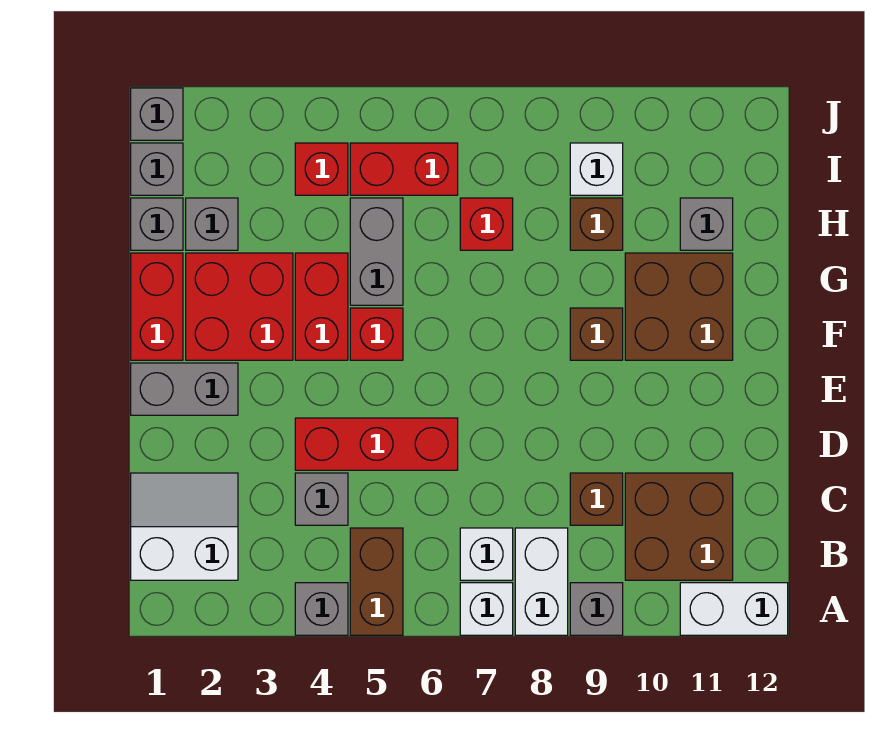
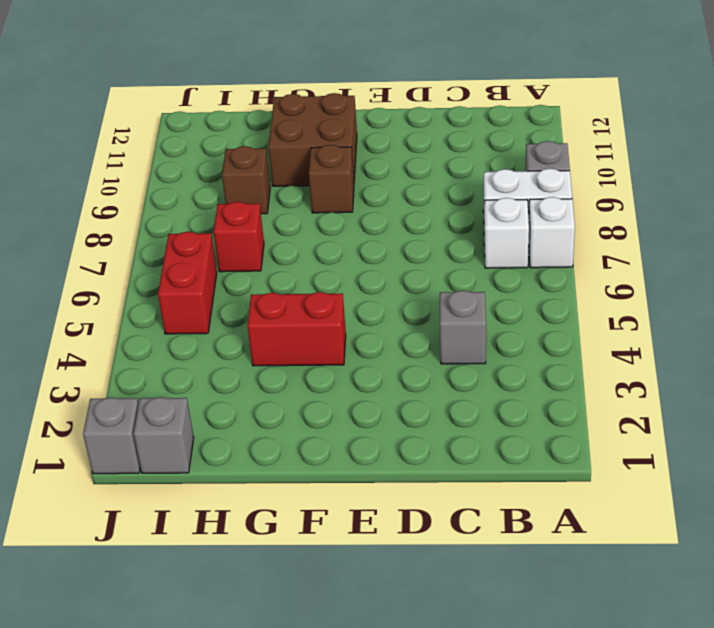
none -> grey 1x1 brick [295,583,348,635]
none -> brown 1x2 brick [350,528,403,635]
none -> white 1x2 brick [680,583,788,635]
none -> white 2x2 slope [131,473,238,580]

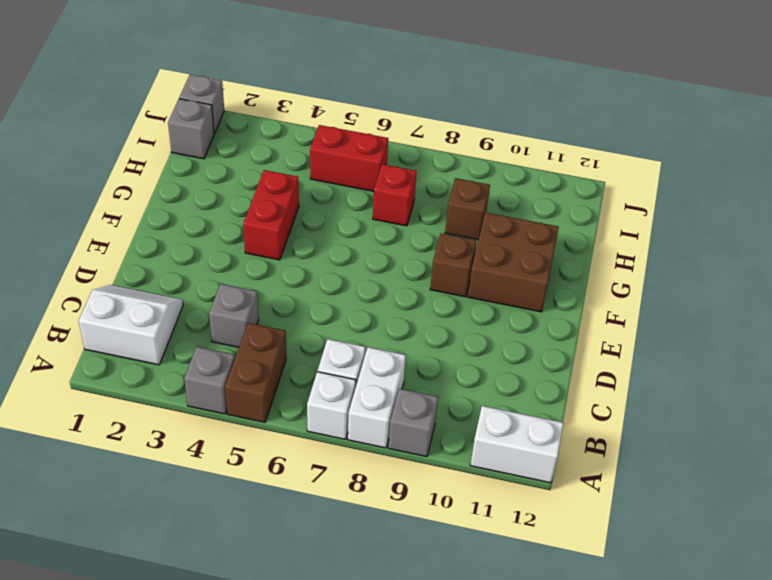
none -> brown 2x2 brick [625,473,733,580]
none -> brown 1x1 brick [570,473,623,525]
none -> red 1x3 brick [295,418,458,470]
none -> grey 1x2 brick [131,363,238,415]

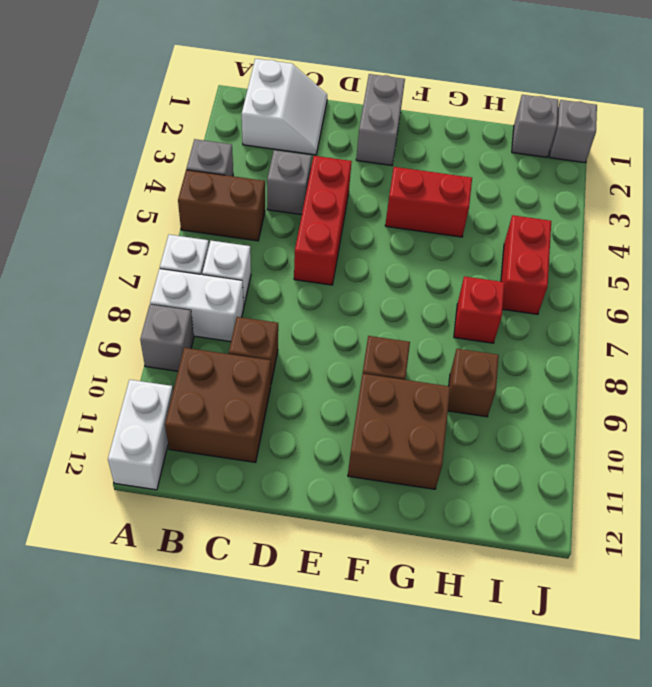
none -> red 1x2 brick [131,253,183,360]
none -> red 2x2 brick [186,253,293,360]
none -> red 1x1 brick [350,308,403,360]
none -> grey 1x2 brick [350,198,403,305]

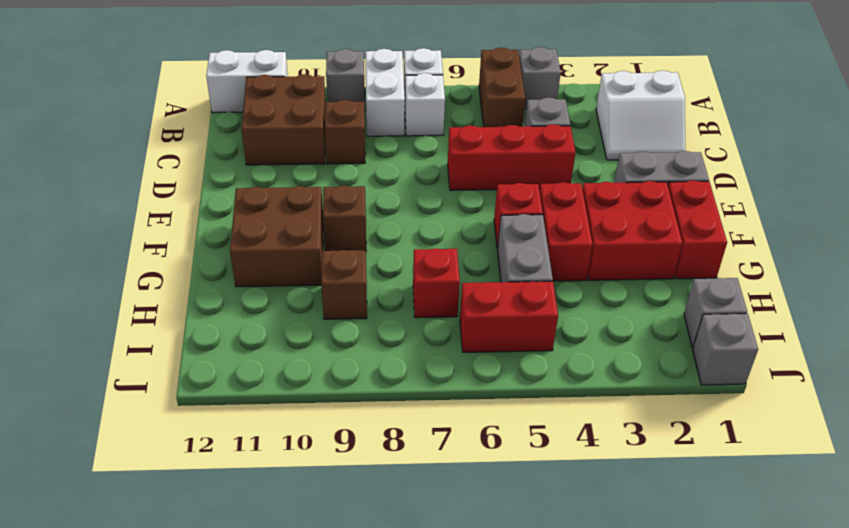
none -> grey 1x1 brick [131,198,183,250]
none -> grey 1x1 brick [186,198,238,250]
none -> grey 1x1 brick [680,198,733,250]
none -> red 1x1 brick [295,143,348,195]

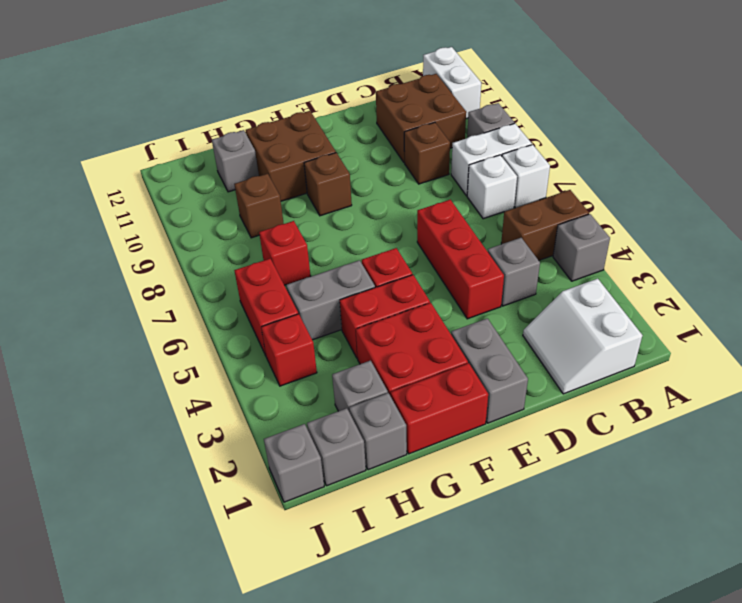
none -> white 1x1 brick [570,143,623,195]

